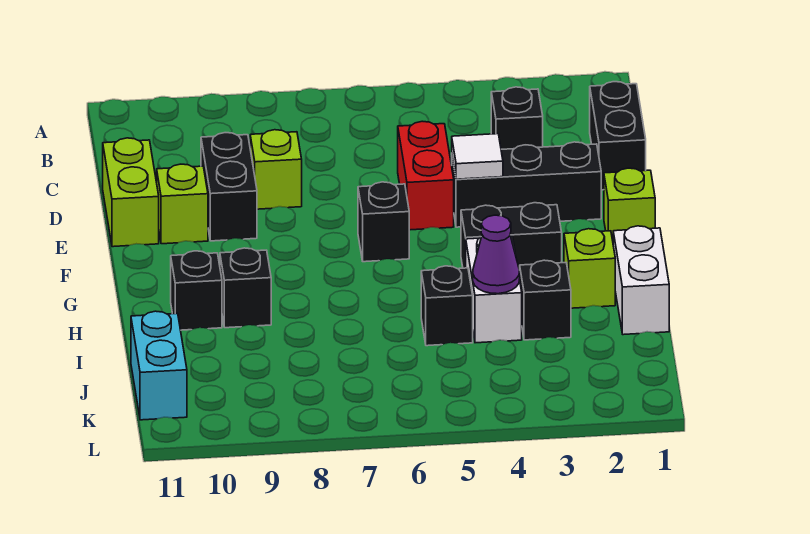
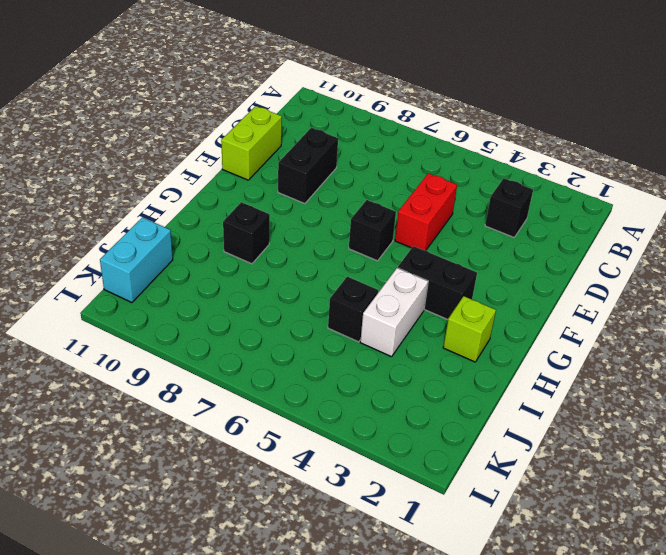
none -> black 1x2 brick [590,82,646,190]
none -> lime 1x1 brick [250,130,302,209]
none -> black 1x3 brick [452,142,601,227]

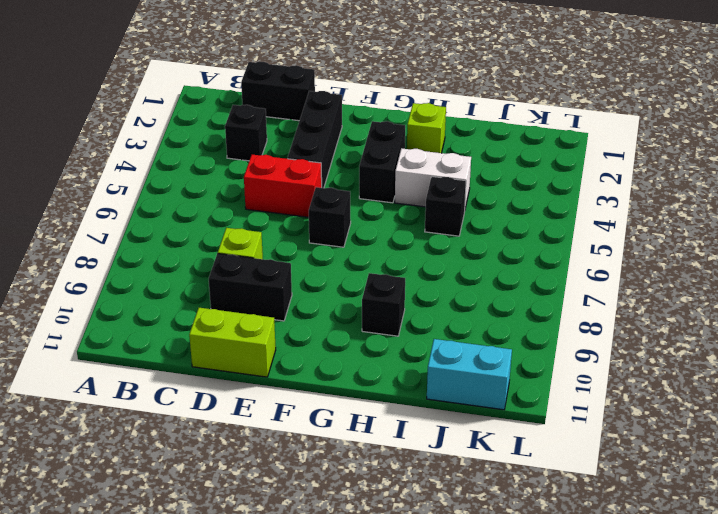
none -> lime 1x1 brick [157,164,208,244]
none -> lime 1x1 brick [604,168,655,240]
none -> white 1x2 brick [613,226,669,335]

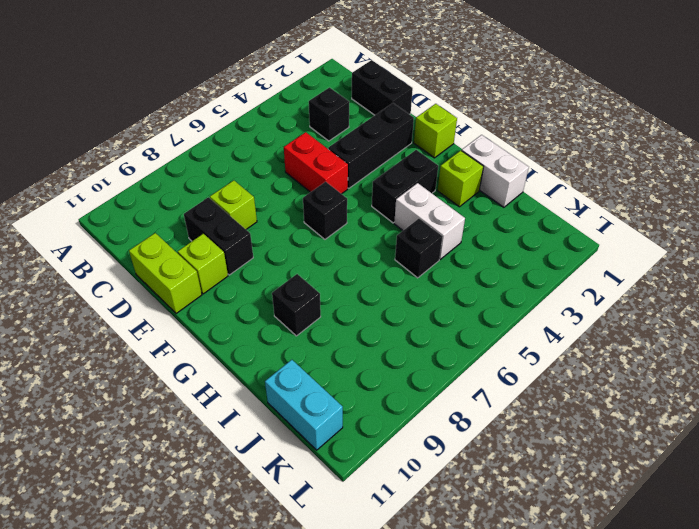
none -> black 1x1 brick [171,251,222,330]
none -> black 1x1 brick [520,260,571,340]
none -> white 1x1 tile [452,134,503,179]

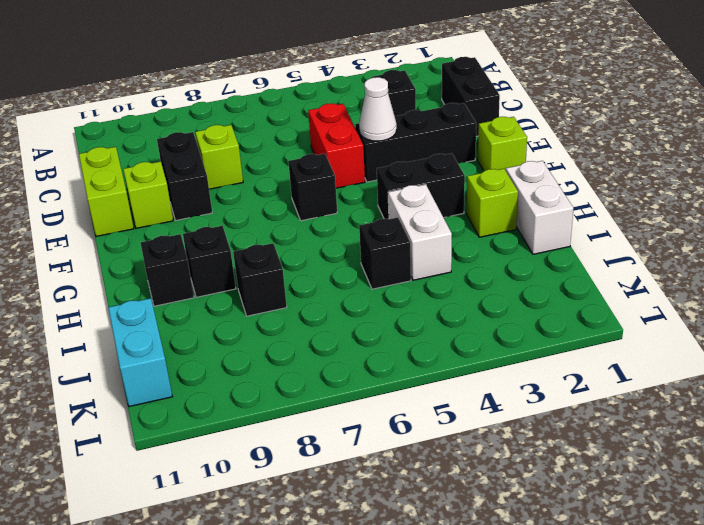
white 1x1 cone [359,77,397,141] -> white 1x1 tile [452,134,503,179]
black 1x1 brick [233,243,287,316] -> black 1x1 brick moved to [520,260,571,340]
none -> purple 1x1 cone [473,215,520,294]

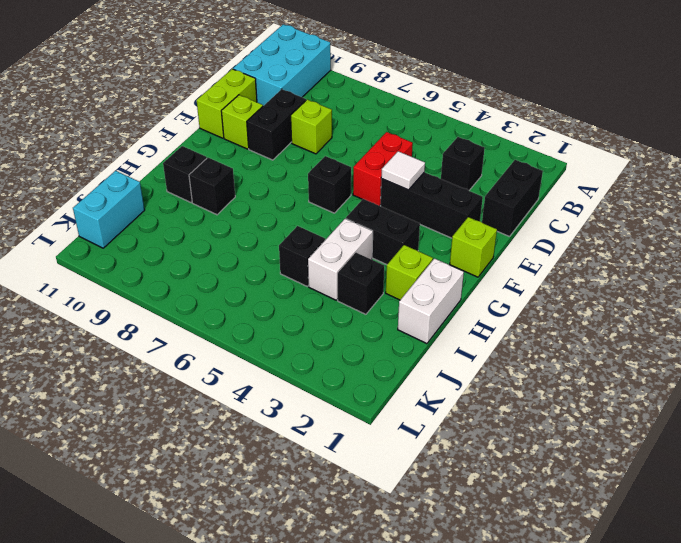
cyan 2x3 brick [233,24,331,106] -> none
none -> purple 1x1 cone [473,215,520,294]

